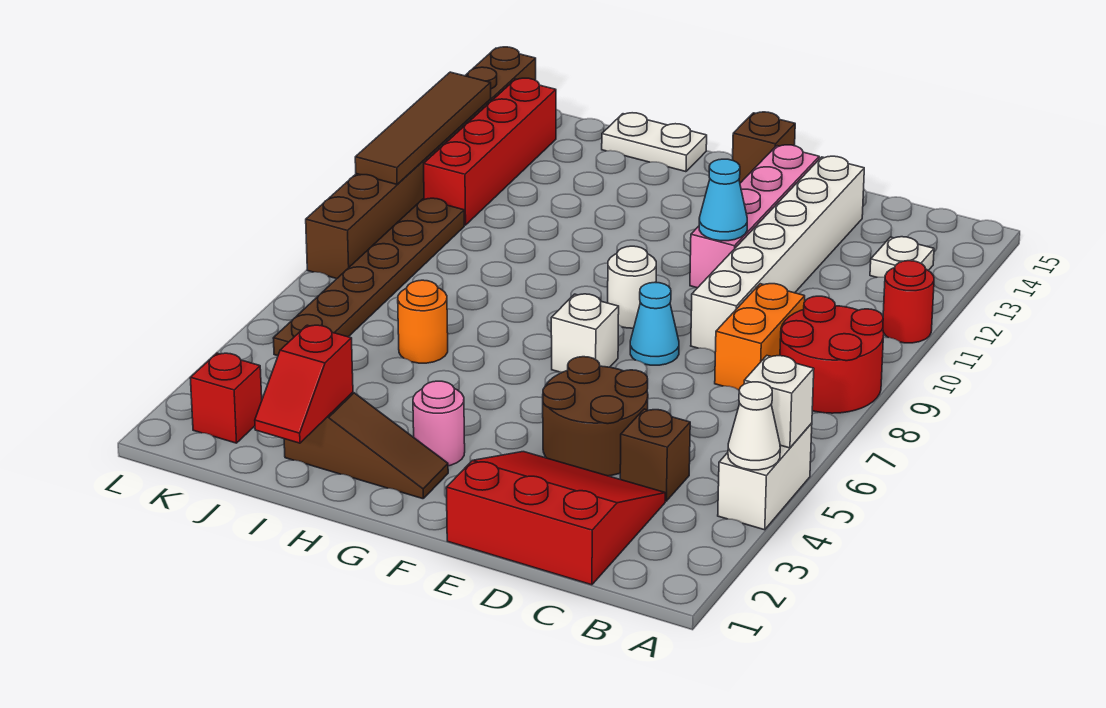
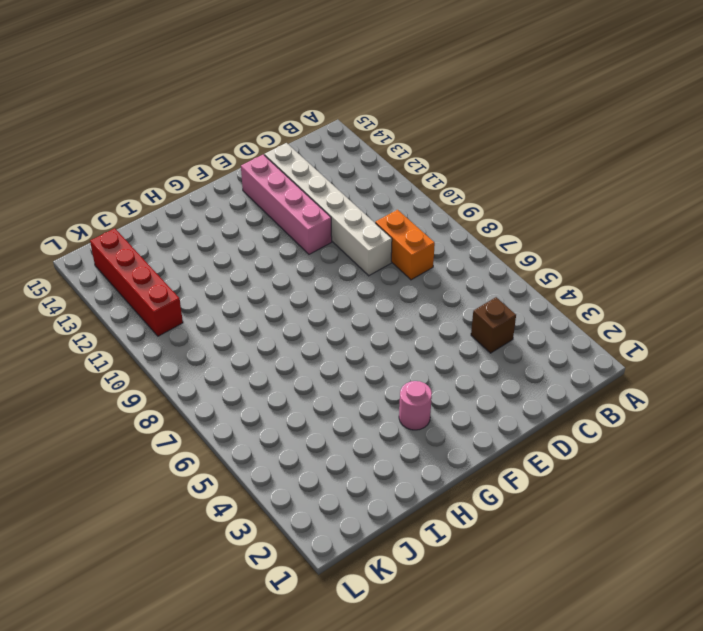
none -> white 1x2 brick [718,423,812,530]
none -> red 2x2 round brick [780,296,884,413]
none -> red 1x1 round brick [883,261,934,343]

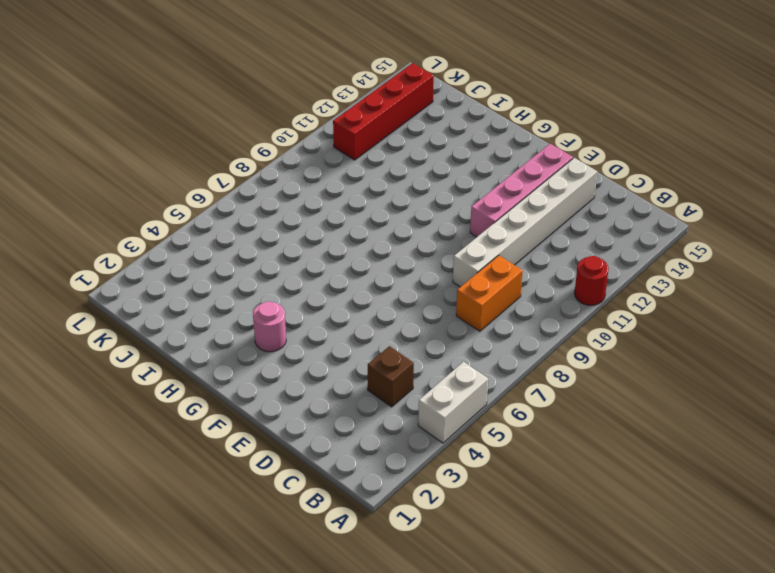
none -> red 2x2 round brick [780,296,884,413]
none -> white 1x1 plate [870,237,934,277]
none -> red 3x3 slope [446,452,665,585]

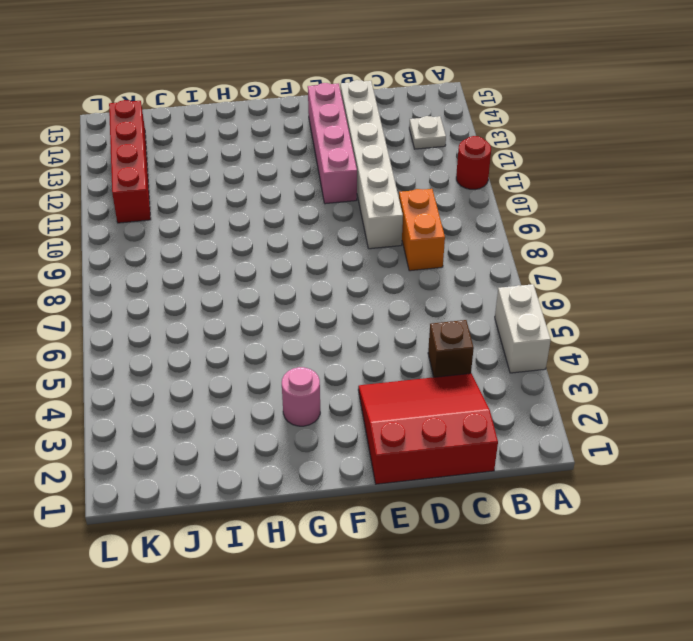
none -> red 2x2 round brick [780,296,884,413]
none -> brown 2x2 round brick [543,357,648,476]
none -> cyan 1x1 cone [630,282,679,365]

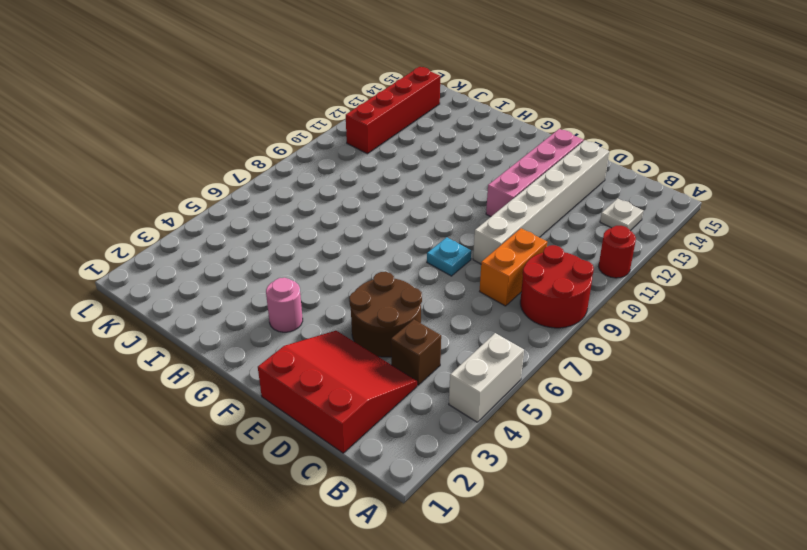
cyan 1x1 plate [427,237,471,276] -> cyan 1x1 cone [630,282,679,365]
none -> white 1x1 brick [551,294,619,372]
none -> white 1x1 round brick [608,246,656,328]
none -> brown 1x1 brick [733,112,795,183]

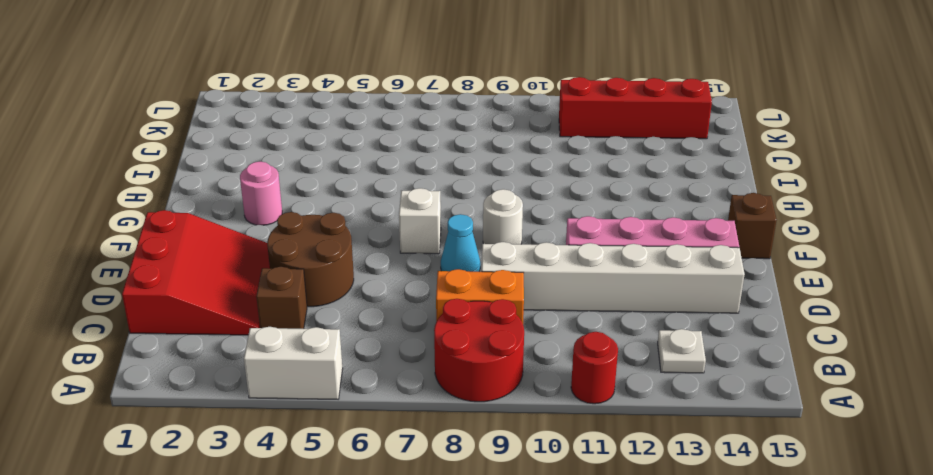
none -> brown 1x3 slope [284,392,448,499]
none -> white 1x2 plate [602,113,707,172]
none -> orange 1x1 round brick [398,280,448,363]

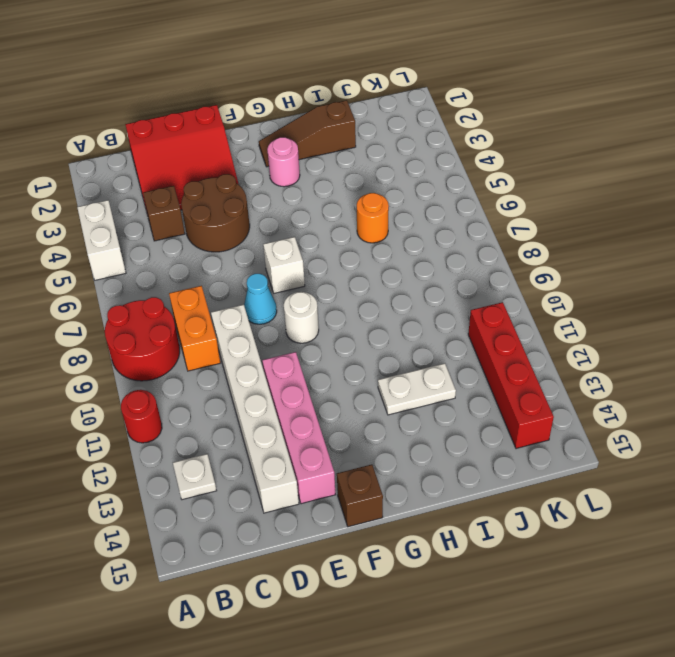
white 1x2 plate [378,363,456,415] -> white 1x2 plate moved to [602,113,707,172]
none -> red 1x1 brick [190,353,262,443]
none -> brown 1x6 plate [273,198,464,356]
none -> brown 1x8 brick [306,47,536,279]

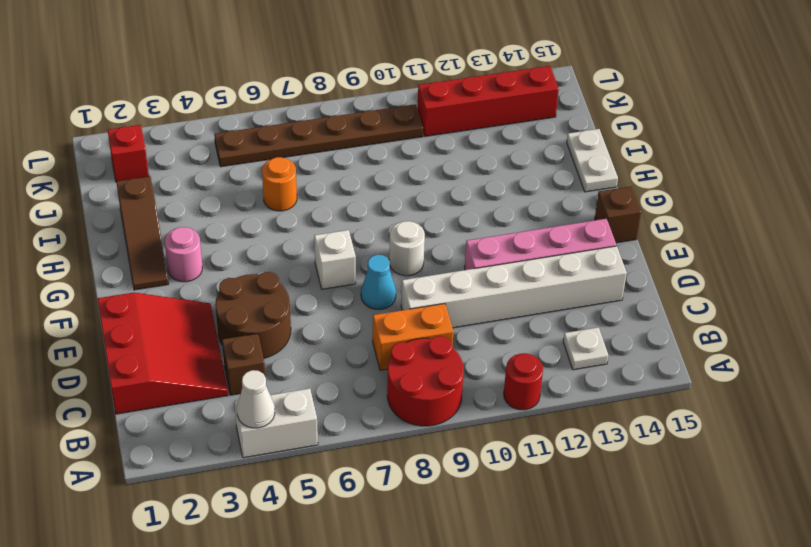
none -> brown 1x8 brick [306,47,536,279]
none -> white 1x1 brick [744,356,814,448]
none -> cyan 1x1 cone [699,159,747,241]

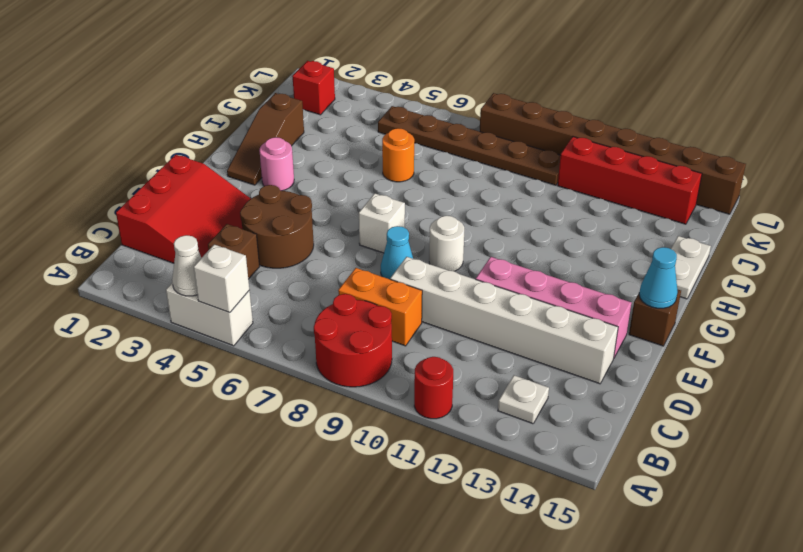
cyan 1x1 cone [639,247,678,308] -> cyan 1x1 cone moved to [699,159,747,241]
none -> red 1x2 slope [255,325,353,443]
none -> brown 1x4 tile [355,72,491,184]

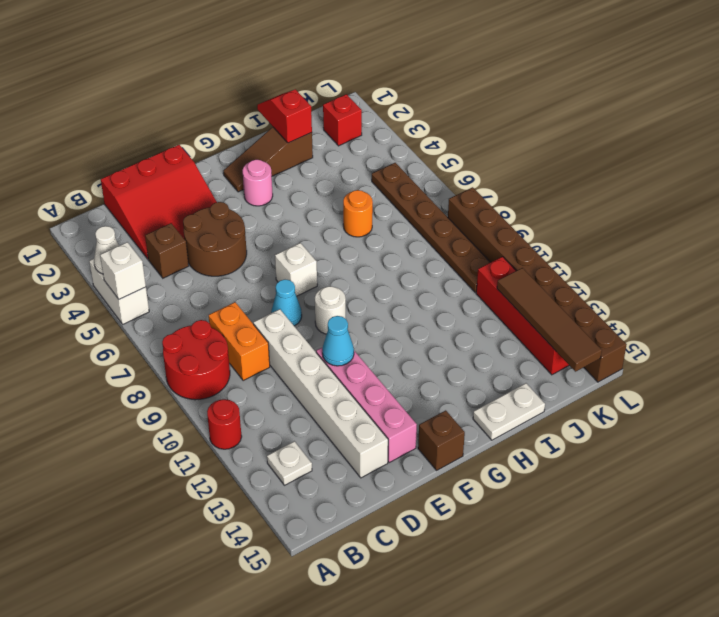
brown 1x4 tile [497,268,602,372] -> brown 1x4 tile moved to [355,72,491,184]

